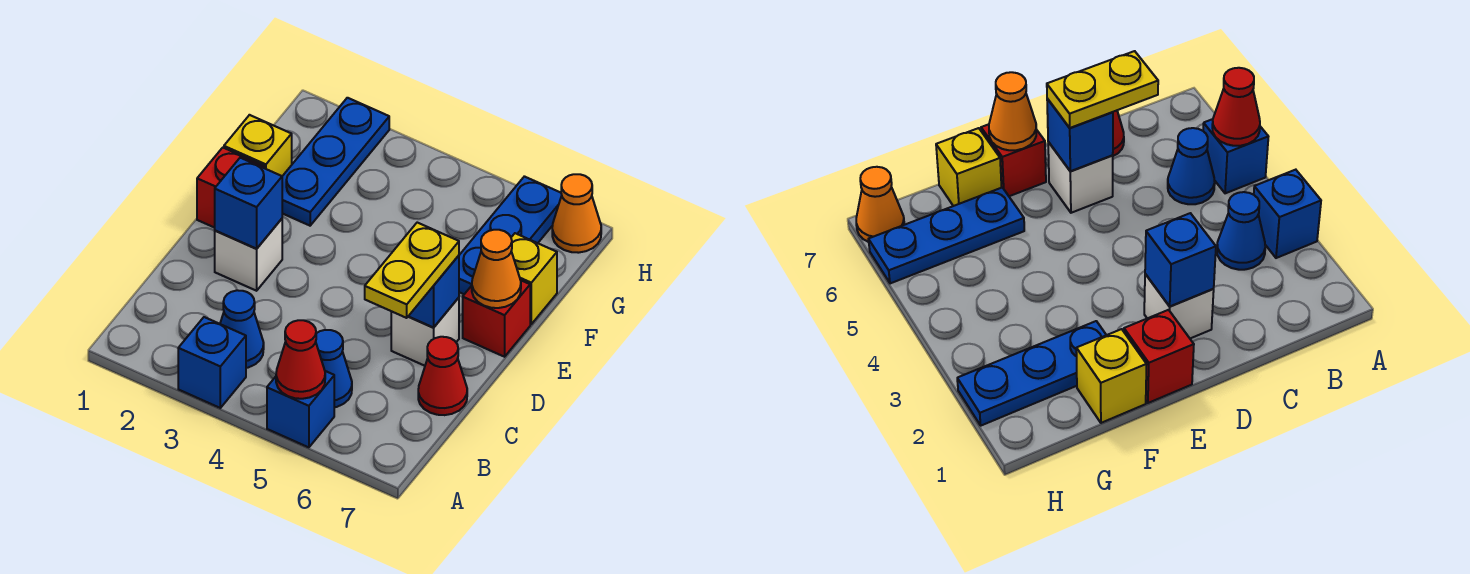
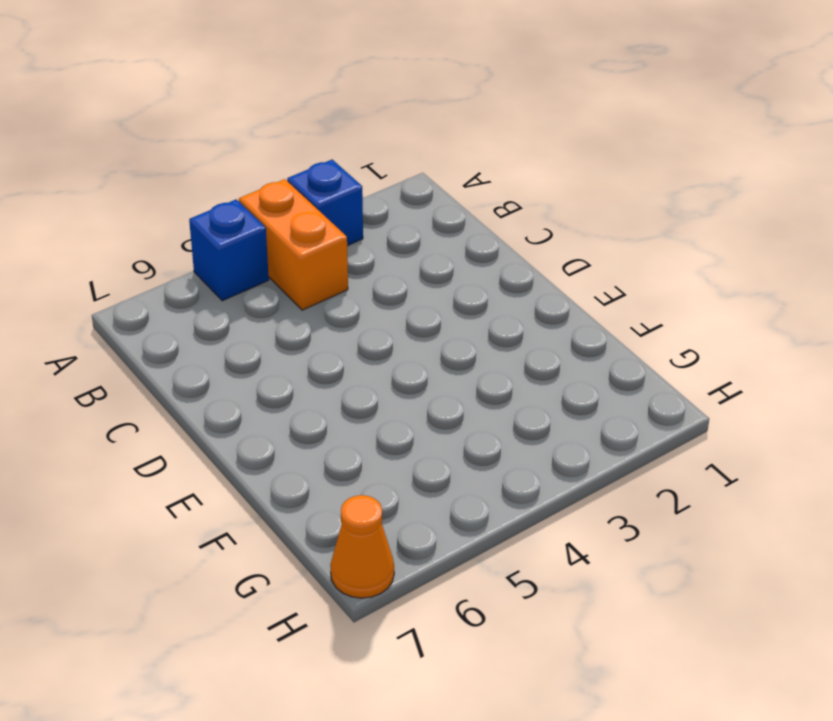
orange 1x2 brick [239,179,348,310] -> none
none -> blue 1x1 cone [220,290,264,368]
none -> blue 1x1 cone [316,330,352,407]
none -> red 1x1 cone [418,337,467,415]

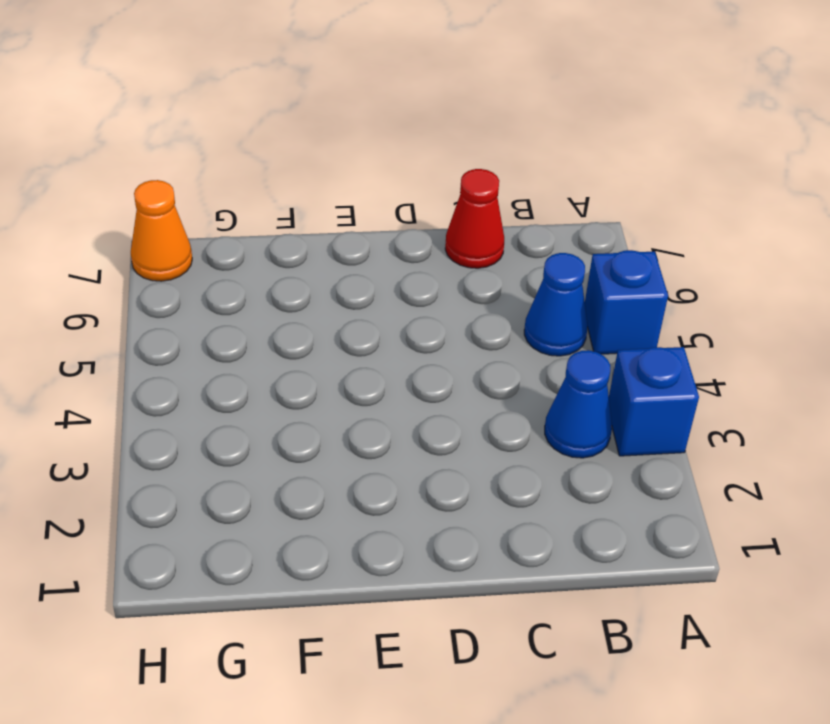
none -> white 1x1 brick [215,219,282,291]
none -> white 1x1 brick [391,298,459,366]
none -> red 1x1 brick [197,148,265,228]

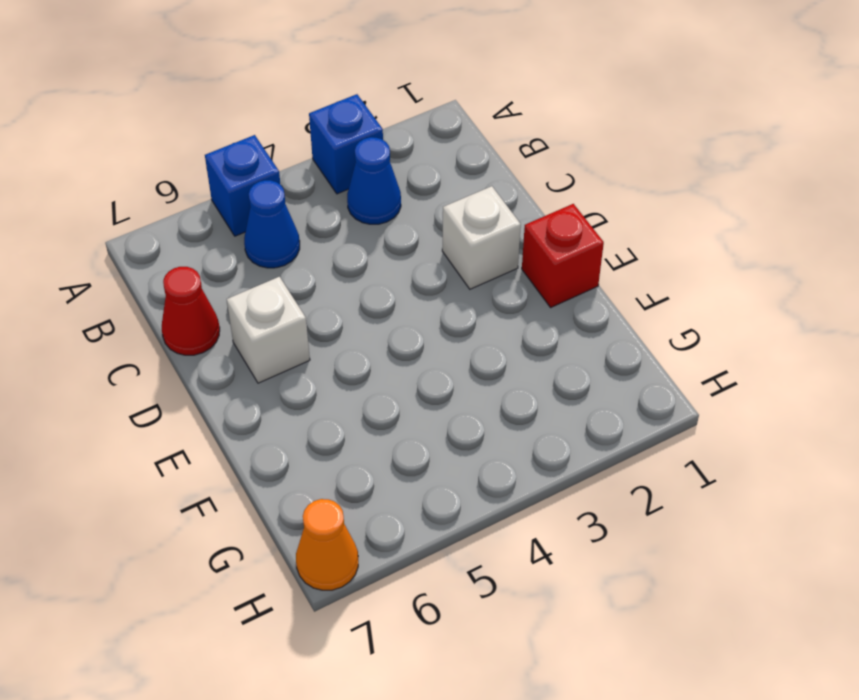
none -> red 1x1 brick [463,280,530,357]
none -> yellow 1x1 brick [224,115,292,176]
none -> blue 1x3 plate [282,98,389,226]

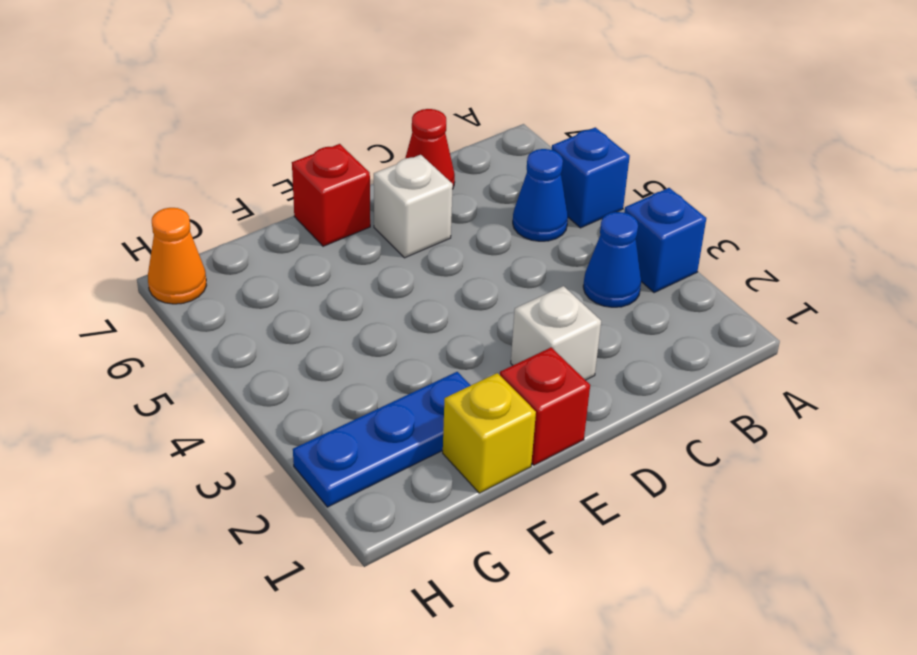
none -> blue 1x3 plate [459,176,562,294]
none -> yellow 1x1 brick [511,233,557,324]
none -> red 1x1 cone [276,320,325,399]

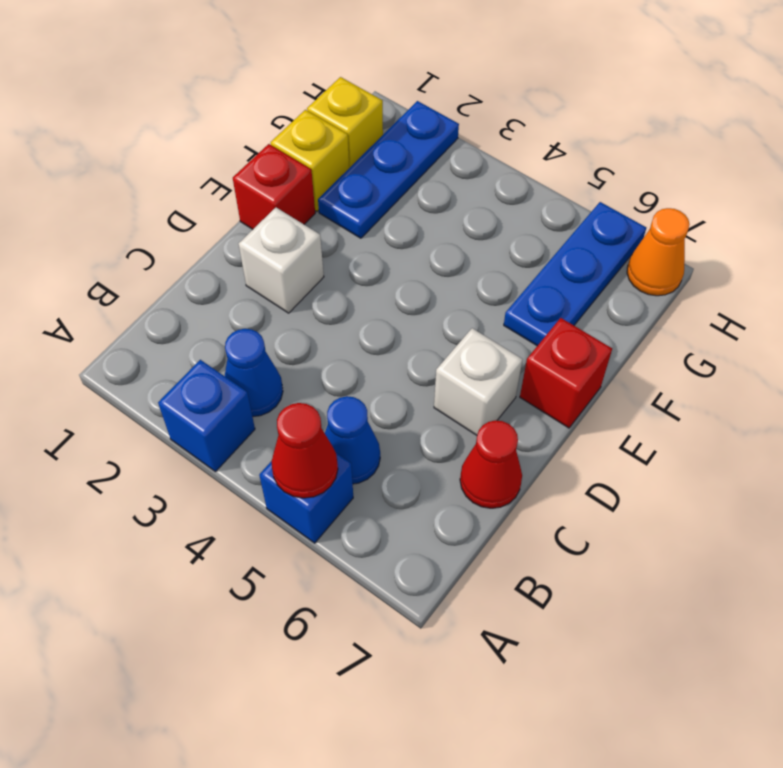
yellow 1x1 brick [307,77,383,168] -> yellow 1x1 brick moved to [511,233,557,324]
none -> blue 1x1 brick [215,158,282,249]
none -> blue 1x1 brick [408,256,459,328]
none -> orange 1x1 cone [472,230,521,308]

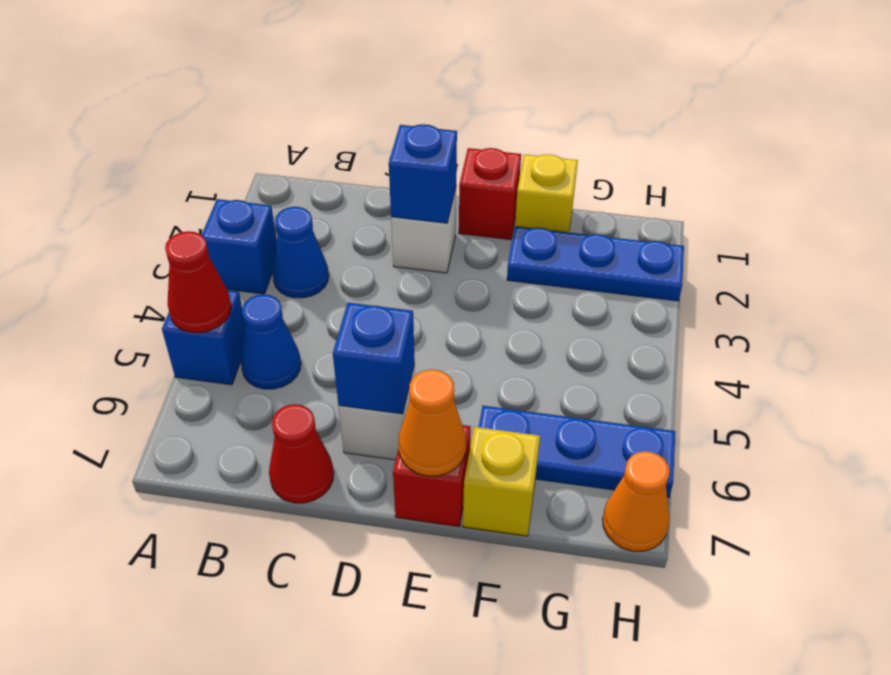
none -> yellow 1x2 plate [365,223,459,318]

